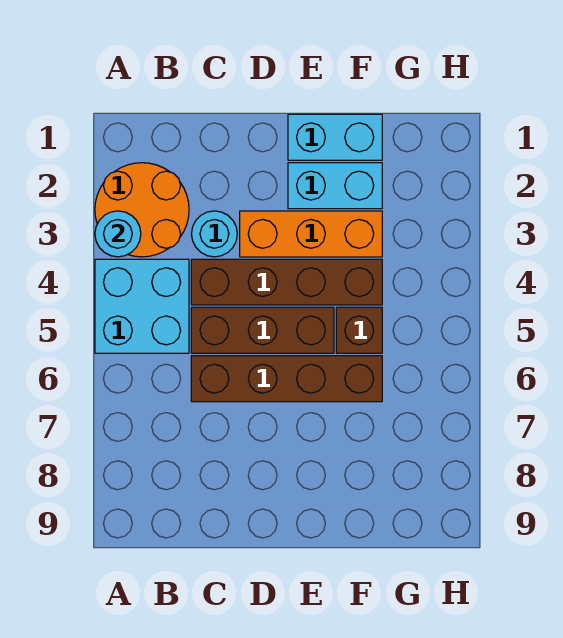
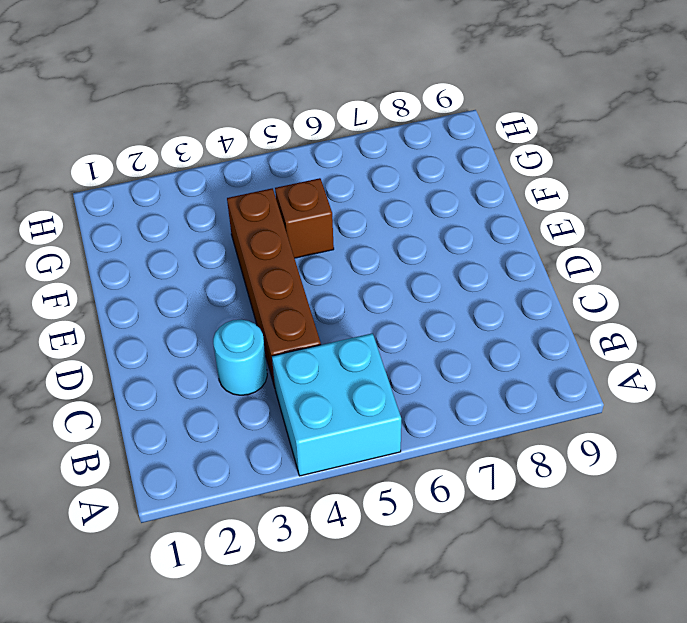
none -> orange 2x2 round brick [95,163,189,257]
none -> brown 1x3 brick [191,307,334,353]

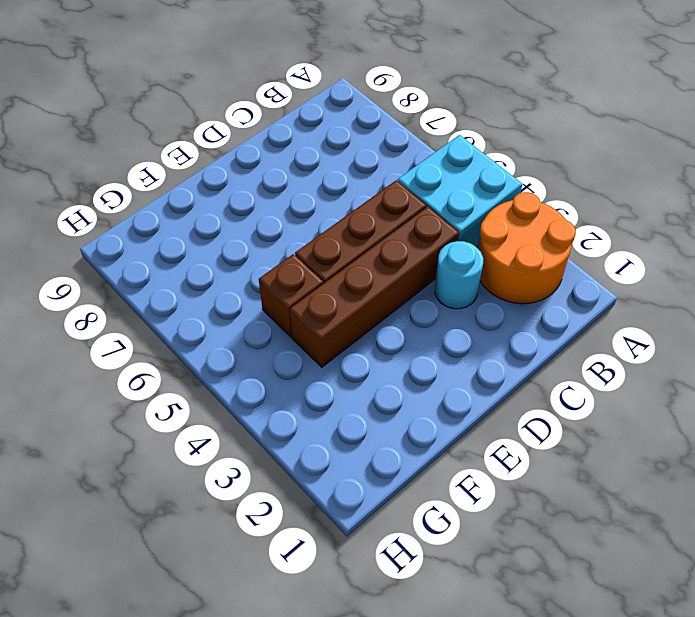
none -> brown 1x4 brick [191,356,382,402]
none -> orange 1x3 brick [240,211,382,257]

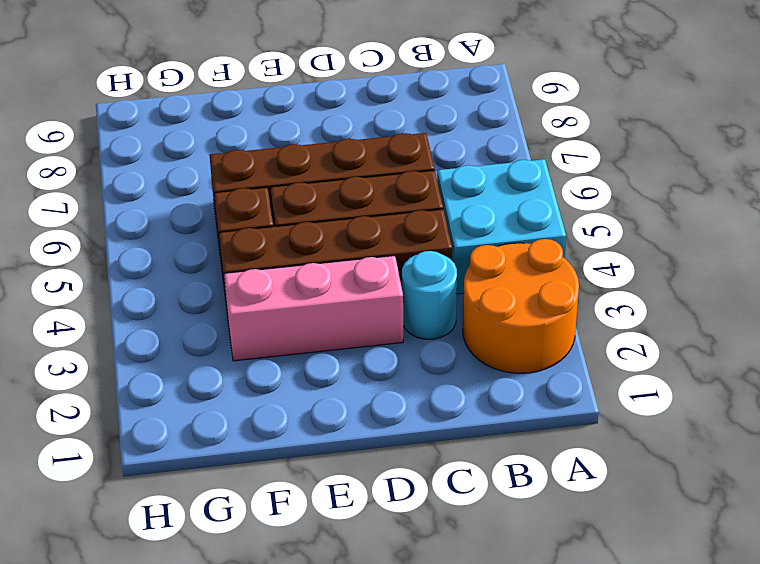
pink 1x3 brick [224,256,403,361] -> orange 1x3 brick [240,211,382,257]
none -> cyan 1x2 brick [288,114,382,160]
none -> cyan 1x2 brick [288,163,382,209]

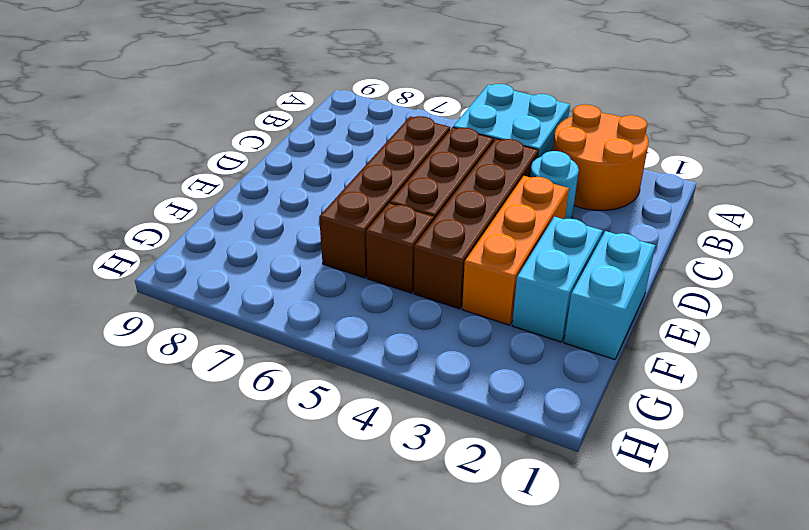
none -> cyan 1x1 round brick [95,211,141,257]

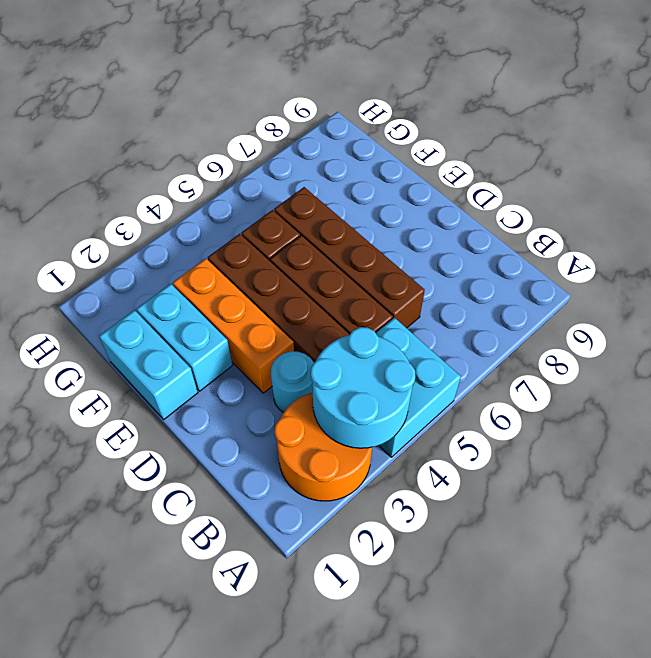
cyan 2x2 round brick [311,327,415,448] -> cyan 1x1 round brick [95,211,141,257]

